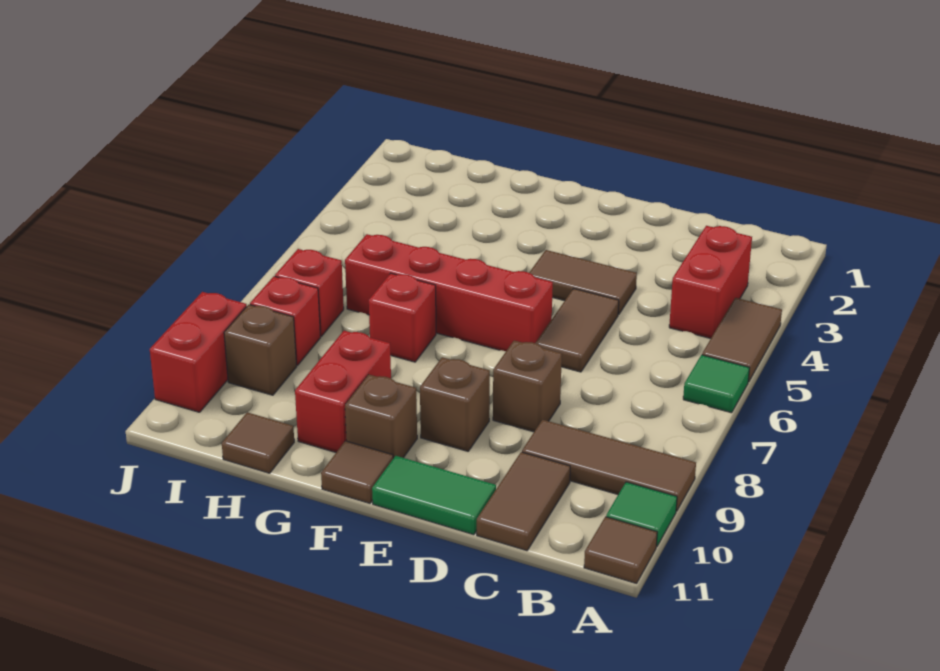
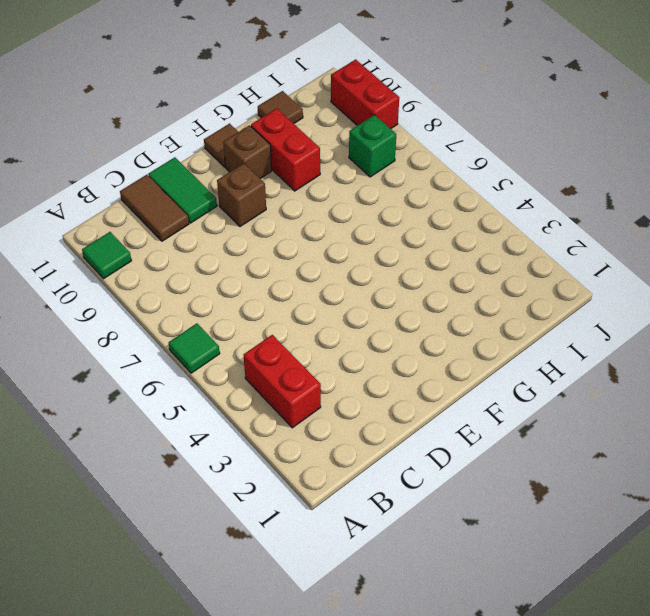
green 1x2 tile [148,157,217,223] -> green 1x2 tile turned to [372,456,496,535]
green 1x1 brick [349,115,396,177] -> red 1x1 brick [250,276,321,365]
none -> brown 1x2 tile [702,298,782,382]
none -> brown 1x3 tile [522,420,696,511]
none -> brown 1x1 tile [584,517,657,583]

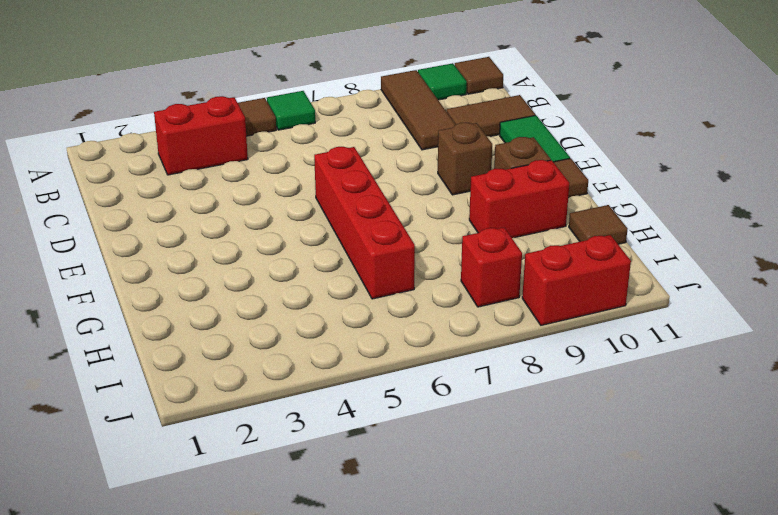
none -> brown 1x2 tile [529,250,637,315]
none -> brown 1x2 tile [536,289,619,372]
none -> brown 1x1 brick [493,341,562,432]

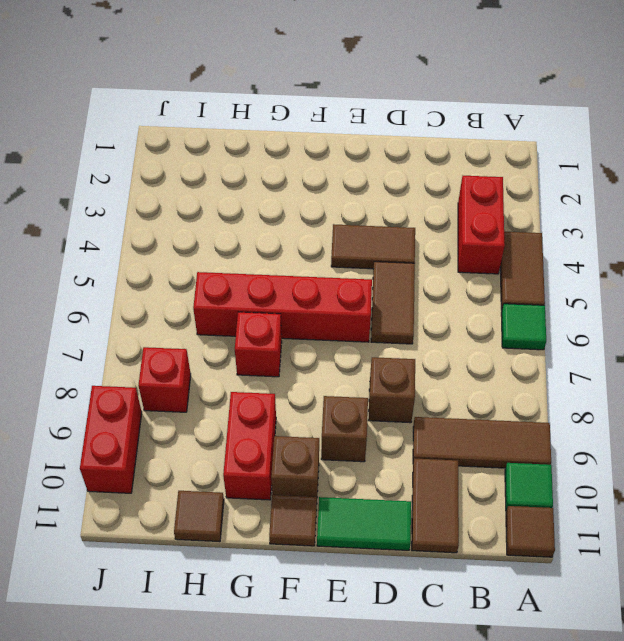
none -> red 1x1 brick [275,249,344,336]
none -> brown 1x1 brick [224,305,297,395]

